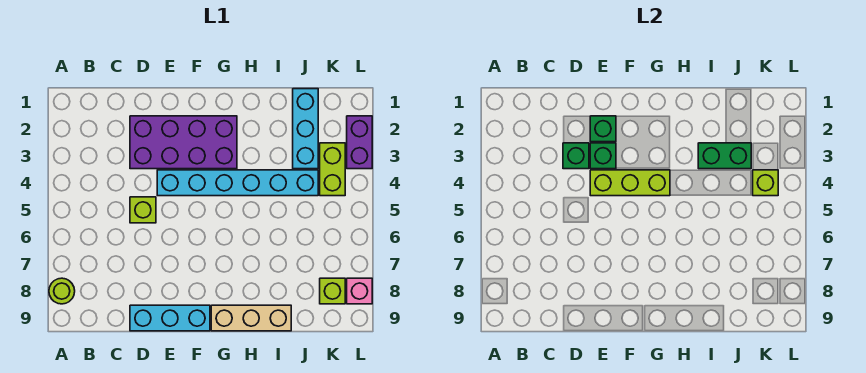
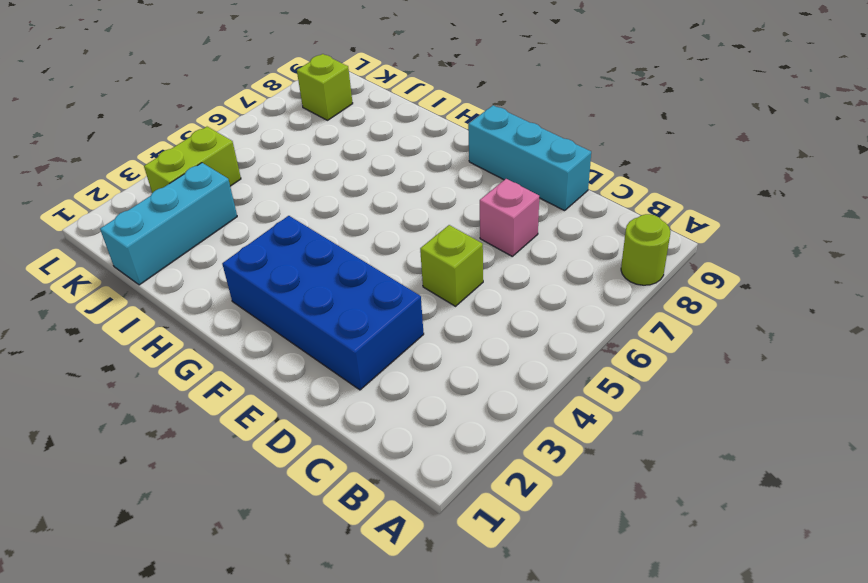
blue 2x4 brick [222,216,424,390] -> purple 2x4 brick [130,116,237,169]
pink 1x1 brick [480,179,539,256] -> pink 1x1 brick moved to [347,278,372,304]
none -> cyan 1x6 brick [157,170,318,196]
none -> tan 1x3 brick [211,305,291,331]
none -> purple 1x2 brick [347,116,372,169]

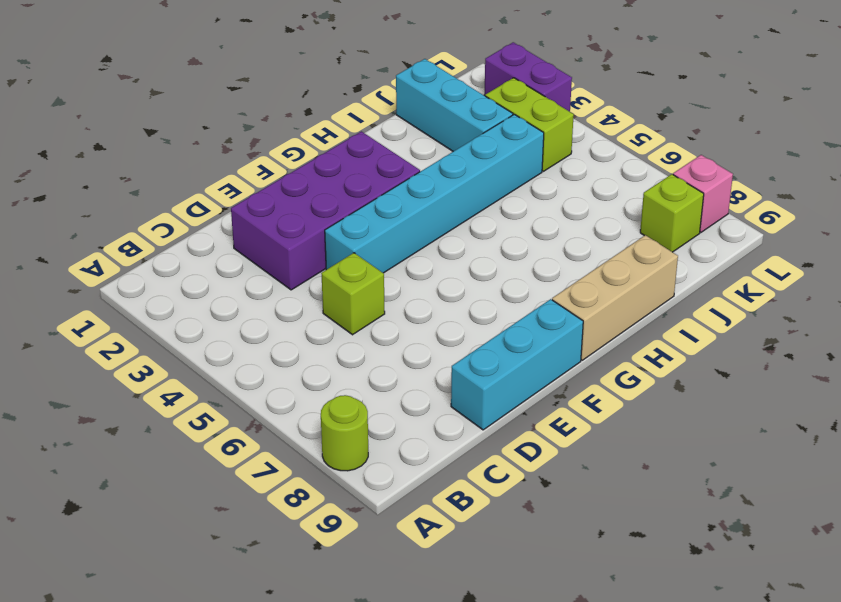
none -> green 1x1 brick [563,143,589,169]
none -> green 1x1 brick [590,116,616,142]
none -> green 1x1 brick [590,143,616,169]

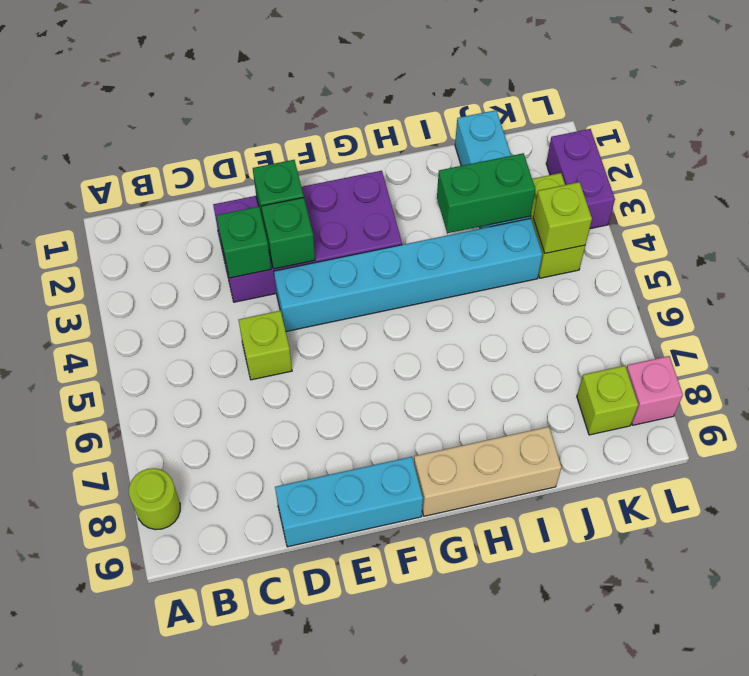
none -> lime 1x3 brick [590,170,670,196]

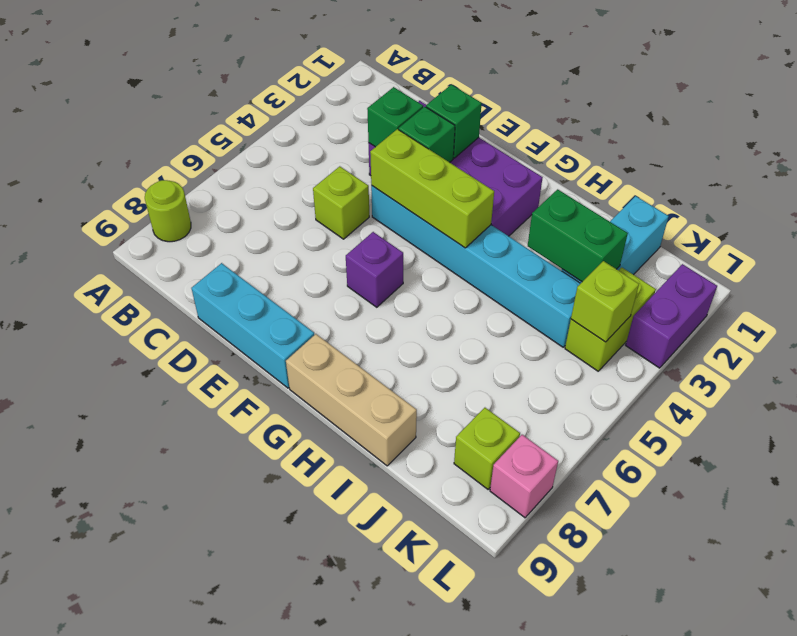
purple 1x1 brick [346,232,403,307] -> none

